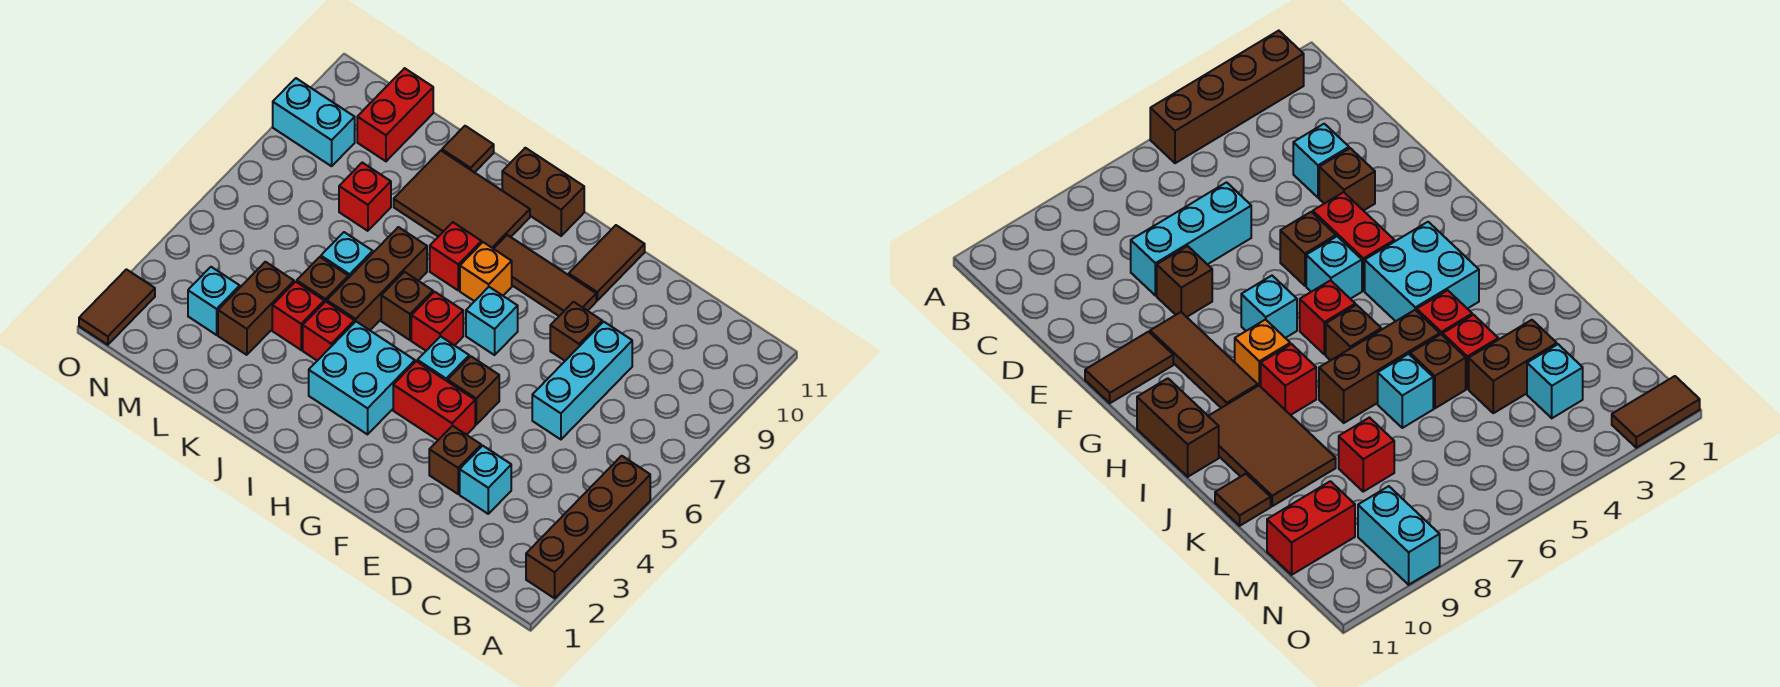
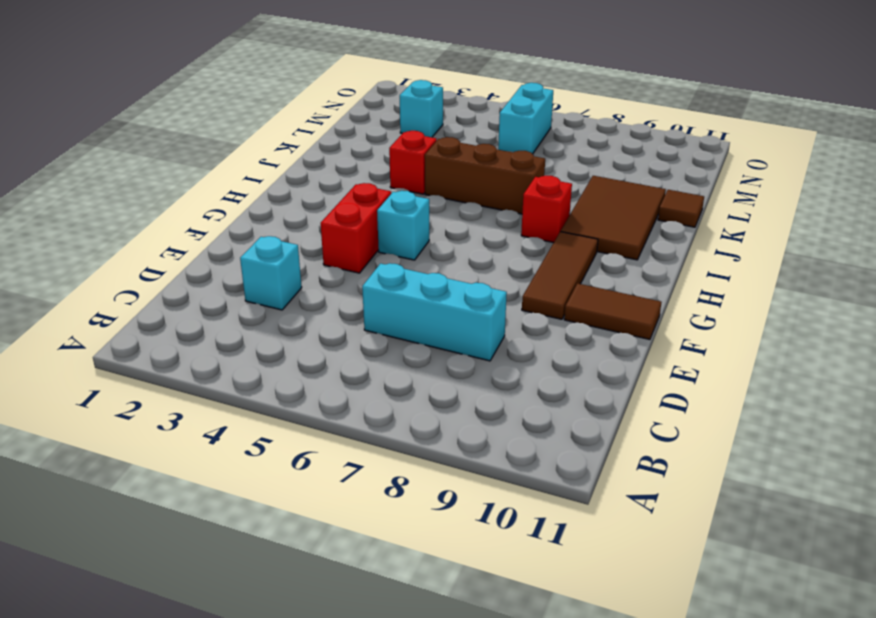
cyan 1x2 brick [498,83,553,154] -> cyan 1x2 brick moved to [273,78,355,166]
none -> brown 1x4 brick [526,456,650,598]
none -> brown 1x1 brick [429,426,481,494]
none -> brown 1x1 brick [550,302,602,361]
none -> brown 1x1 brick [448,356,499,424]

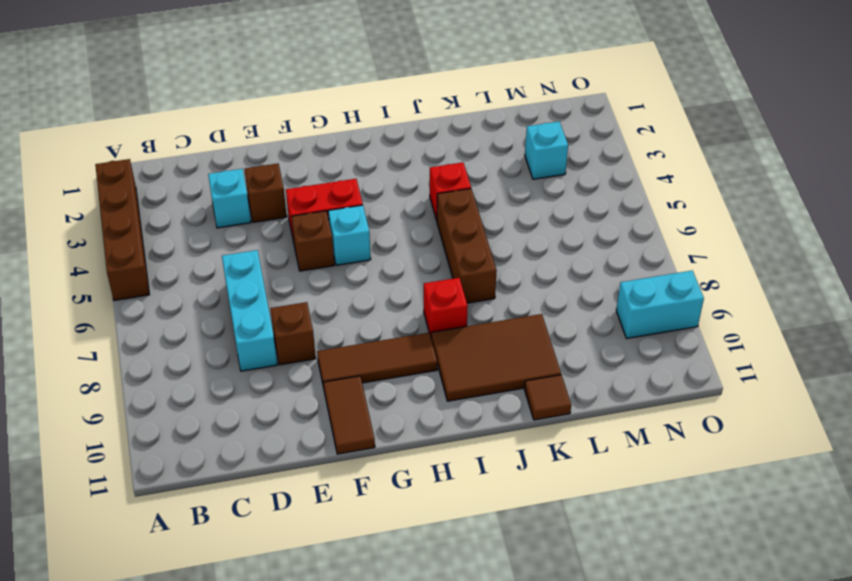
none -> cyan 1x1 brick [466,287,518,355]
none -> cyan 2x2 brick [309,322,415,434]
none -> red 1x1 brick [411,292,463,351]
none -> orange 1x1 brick [460,242,512,301]

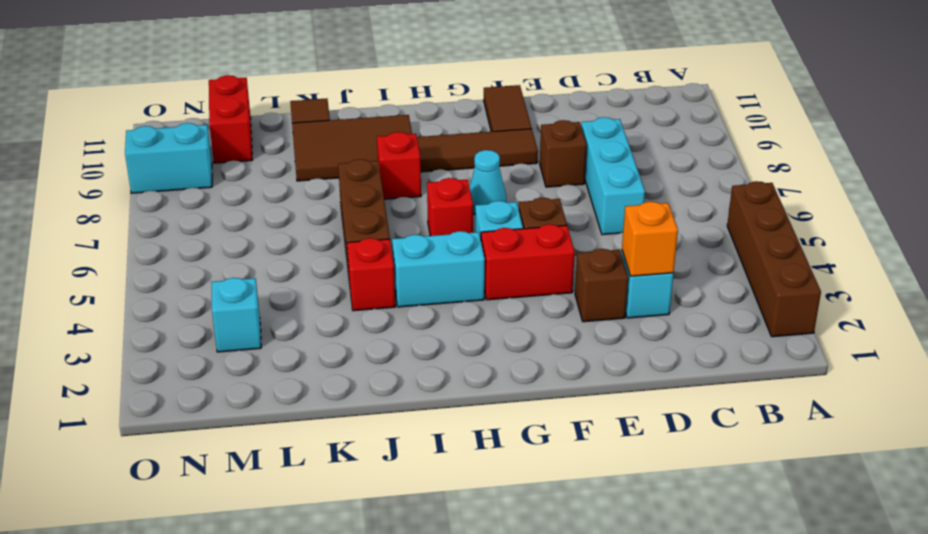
orange 1x1 brick [622,202,678,276] -> orange 1x1 brick moved to [460,242,512,301]
cyan 1x1 cone [470,150,506,214] -> cyan 1x1 brick [466,287,518,355]
cyan 1x2 brick [392,231,485,307] -> cyan 2x2 brick [309,322,415,434]
none -> brown 1x2 brick [502,148,584,236]
none -> brown 1x1 brick [381,272,433,340]
none -> red 1x1 brick [272,282,324,350]
none -> brown 1x1 brick [297,257,348,303]

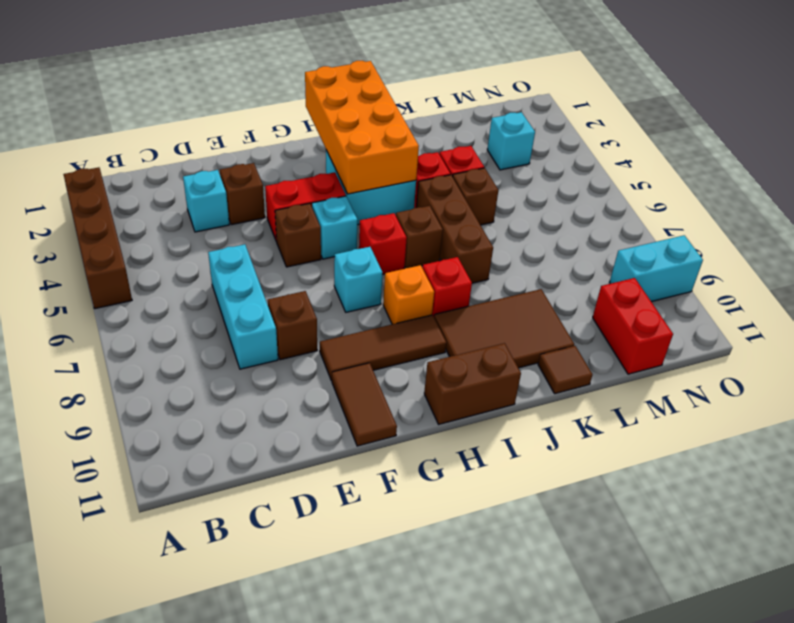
orange 2x4 brick [305,61,419,194] -> none
none -> cyan 1x1 brick [321,232,373,278]
none -> brown 1x2 brick [218,262,294,355]
none -> red 1x1 brick [339,163,391,231]
none -> brown 1x2 tile [79,269,155,345]

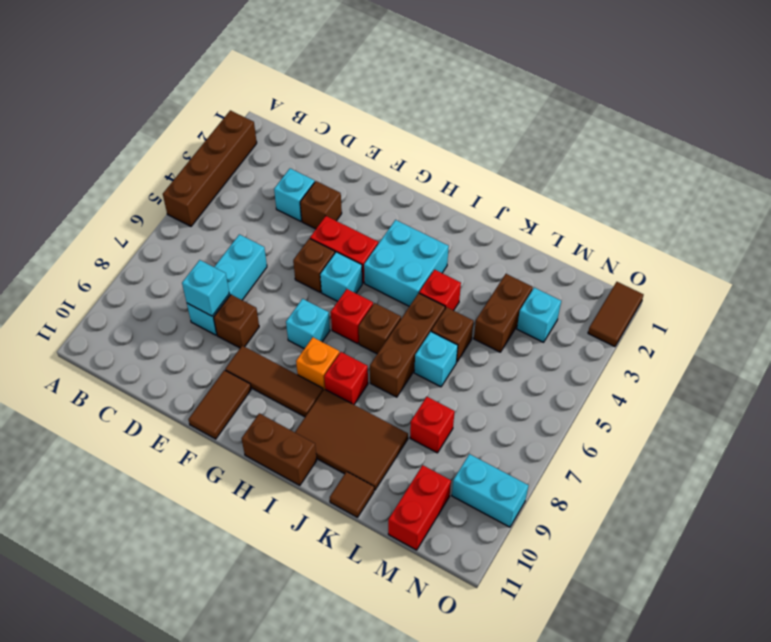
cyan 1x1 brick [182,260,229,316] -> none
none -> red 1x1 brick [272,282,324,350]

